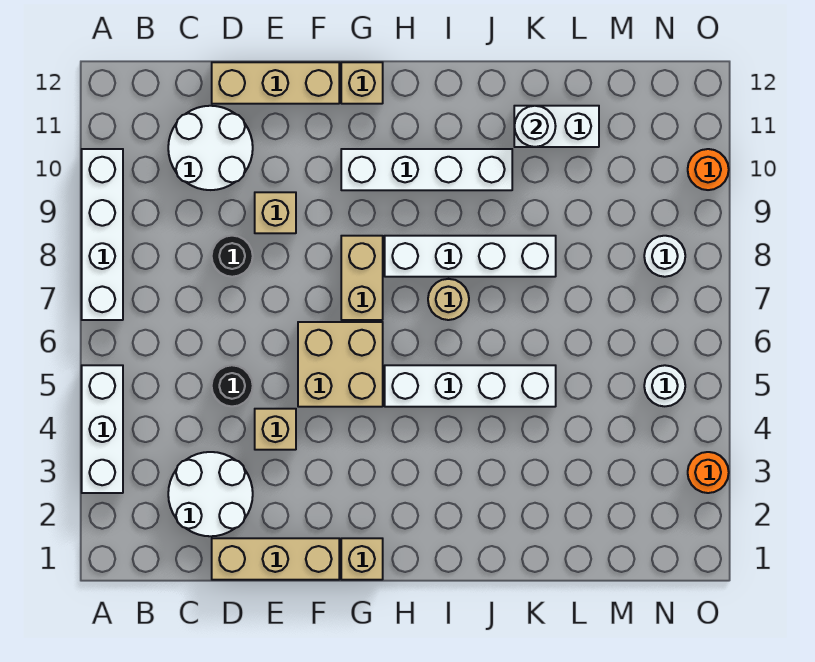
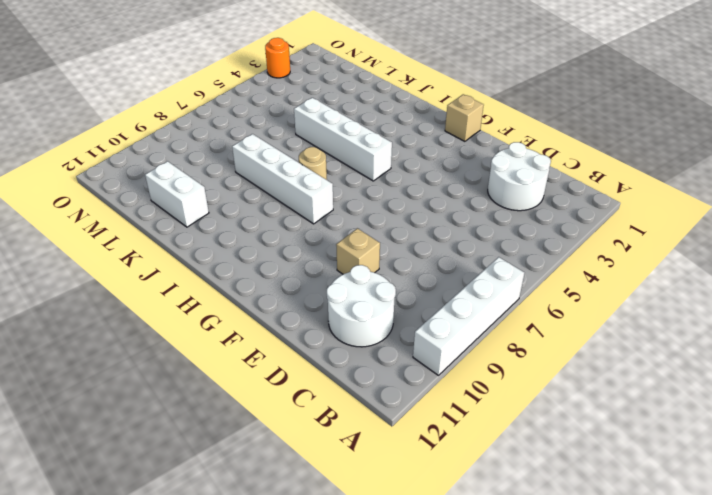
none -> white 1x3 brick [82,365,123,493]
none -> tan 1x3 brick [212,538,339,580]
none -> black 1x1 round brick [212,365,253,406]

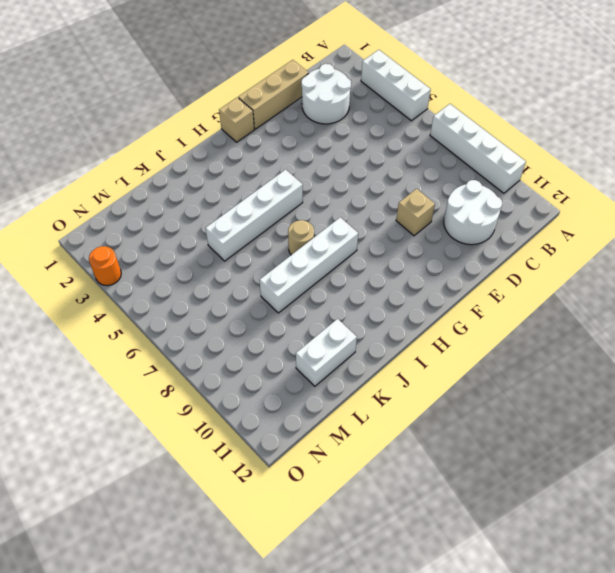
none -> black 1x1 round brick [212,365,253,406]
none -> black 1x1 round brick [212,236,253,277]
none -> tan 1x3 brick [212,62,339,104]

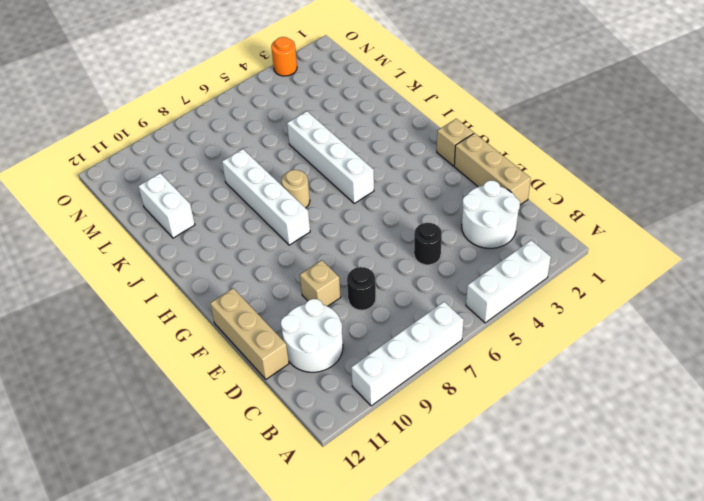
none -> tan 1x1 brick [255,409,296,450]
none -> tan 2x2 brick [298,322,383,407]
none -> tan 1x2 brick [341,236,383,320]

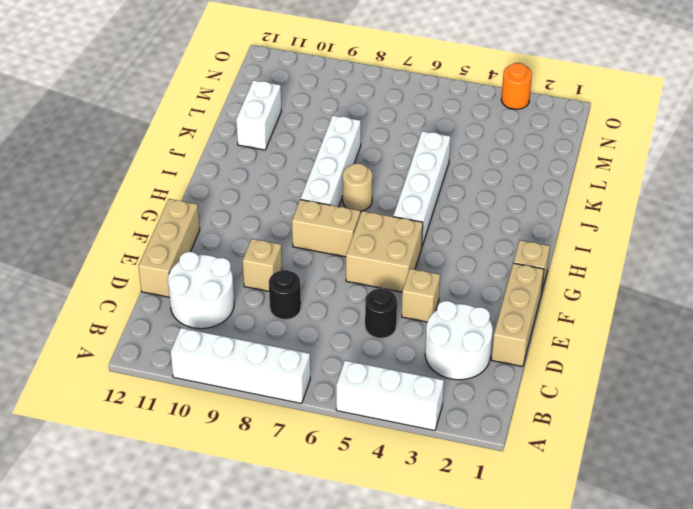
none -> white 1x4 brick [341,149,512,190]
none -> tan 1x1 brick [341,62,383,104]
none -> white 1x1 round brick [644,365,685,406]

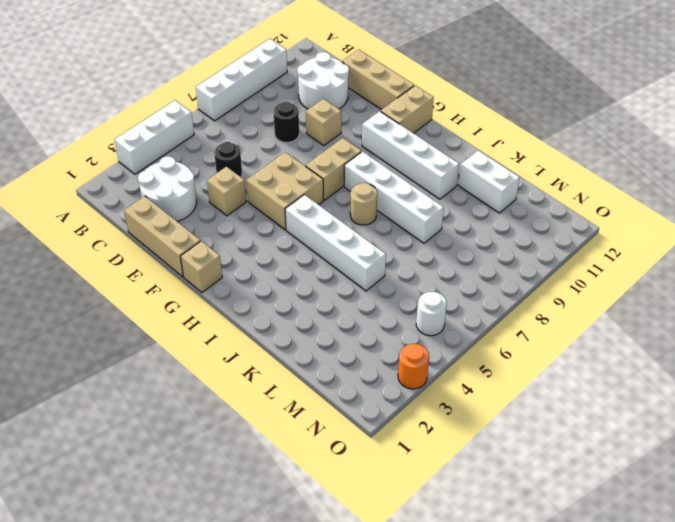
tan 1x2 brick [381,85,434,133] -> tan 1x1 brick [341,62,383,104]
none -> white 1x1 round brick [644,236,685,277]
none -> orange 1x1 round brick [688,149,729,190]
none -> white 1x1 round brick [514,106,556,147]

